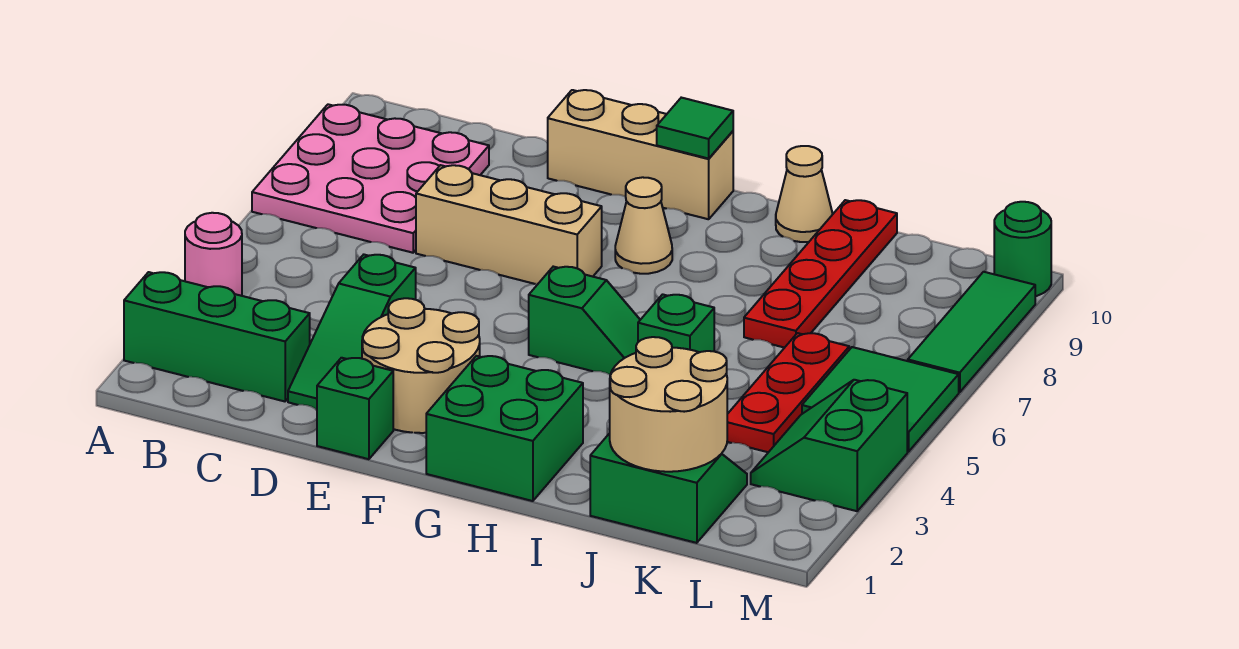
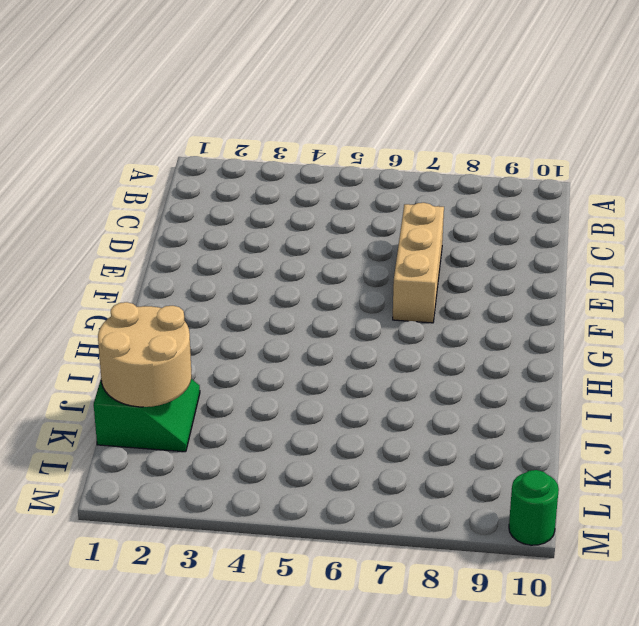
none -> green 1x3 brick [124,272,310,401]
none -> pink 1x1 round brick [185,213,242,296]
none -> pink 3x3 plate [252,104,489,253]

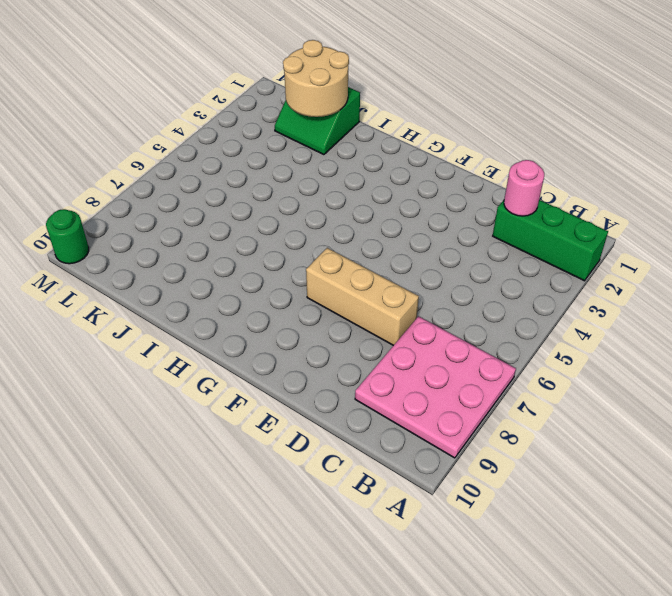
pink 1x1 round brick [504,160,544,216] -> pink 1x1 round brick moved to [185,213,242,296]
none -> green 1x3 slope [288,255,416,410]
none -> green 1x1 brick [317,358,393,459]
none -> tan 2x2 round brick [362,298,480,433]

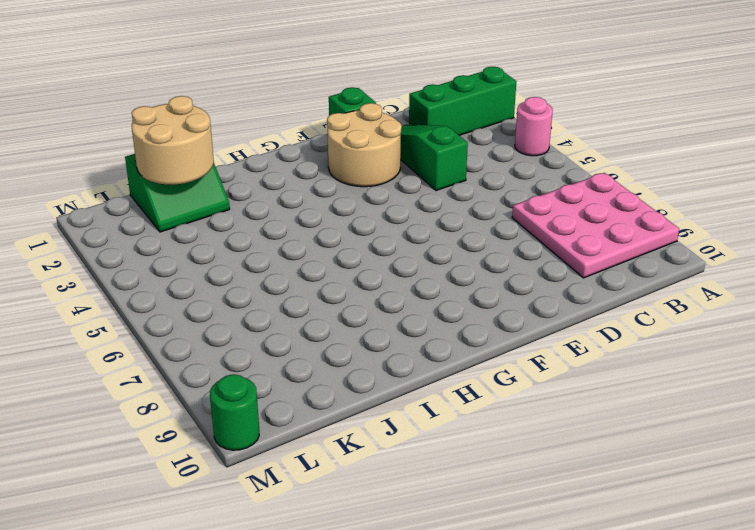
none -> tan 1x3 brick [416,165,602,284]
none -> tan 1x3 brick [548,90,733,219]
none -> green 2x2 brick [426,356,583,501]

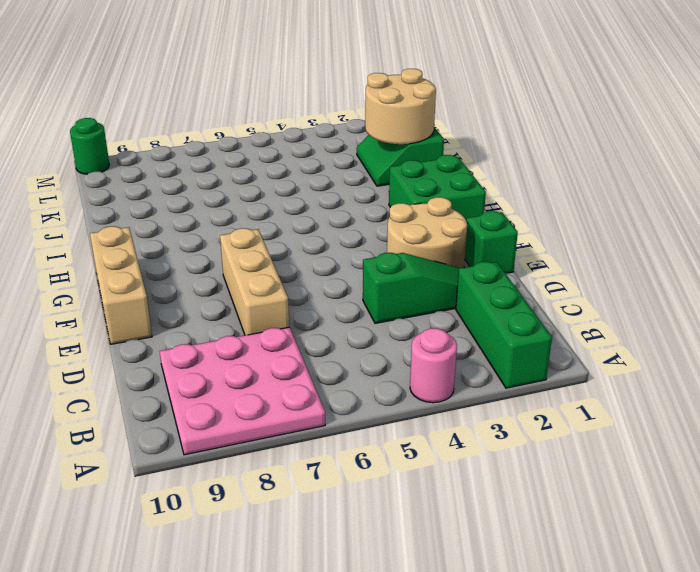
none -> green 1x2 slope [529,267,640,375]
none -> tan 1x1 cone [615,177,672,274]
none -> green 1x1 brick [638,294,714,352]

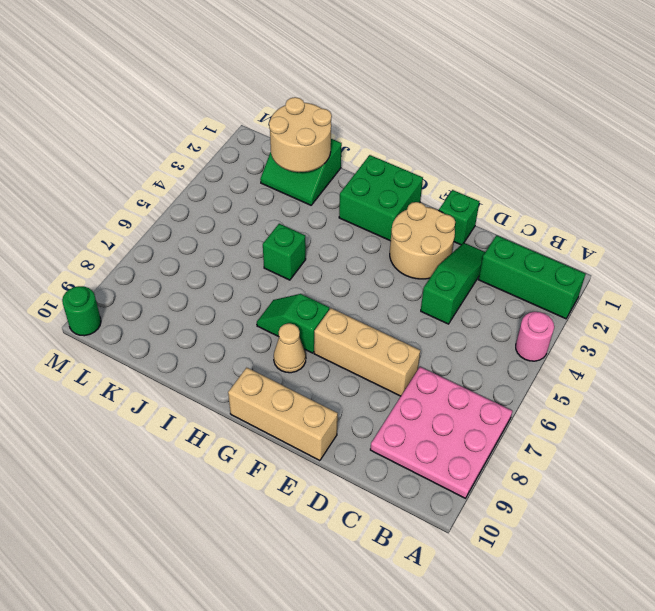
green 1x2 slope [257,294,329,353] -> green 1x2 slope moved to [529,267,640,375]
none -> tan 1x1 cone [776,146,833,242]
none -> red 1x4 plate [744,200,897,348]
none -> red 1x3 plate [727,333,849,452]

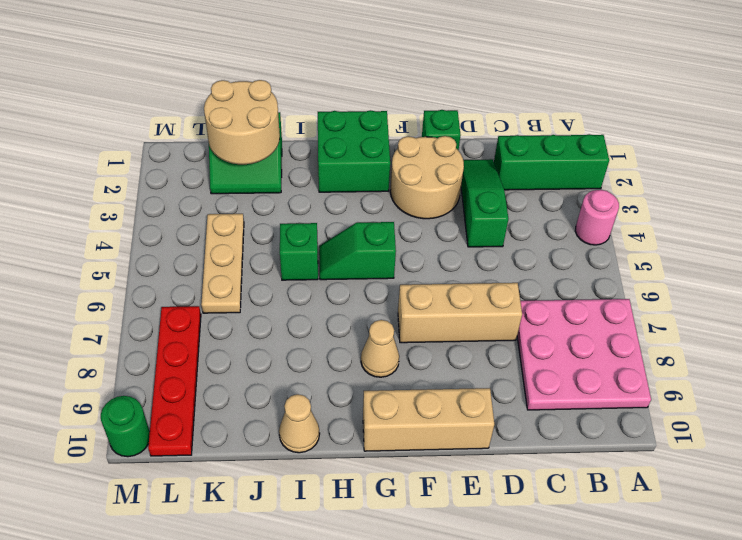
tan 1x3 plate [201,214,244,313] -> red 1x3 plate [727,333,849,452]
red 1x4 plate [148,306,201,456] -> red 1x4 plate moved to [744,200,897,348]
none -> green 2x2 slope [751,380,907,511]
none -> green 2x2 tile [802,347,959,452]
none -> green 1x3 tile [908,272,1035,392]

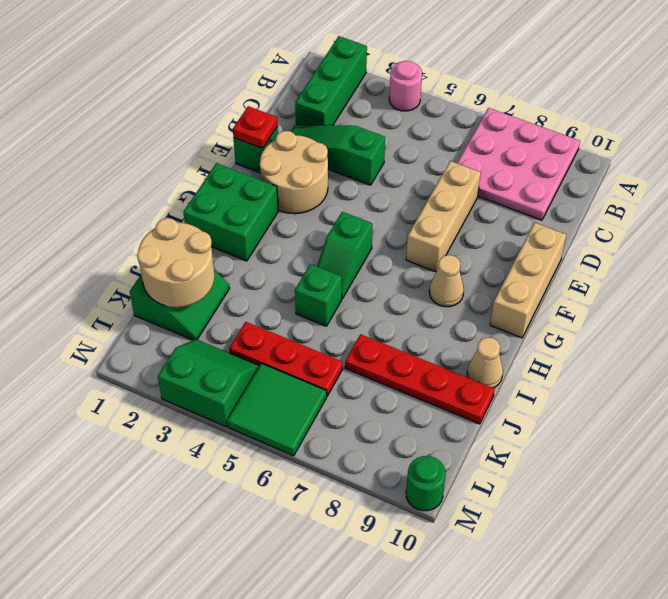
red 1x1 plate [233,106,278,148] -> none
none -> green 1x3 tile [908,272,1035,392]
none -> green 1x1 tile [657,98,733,159]

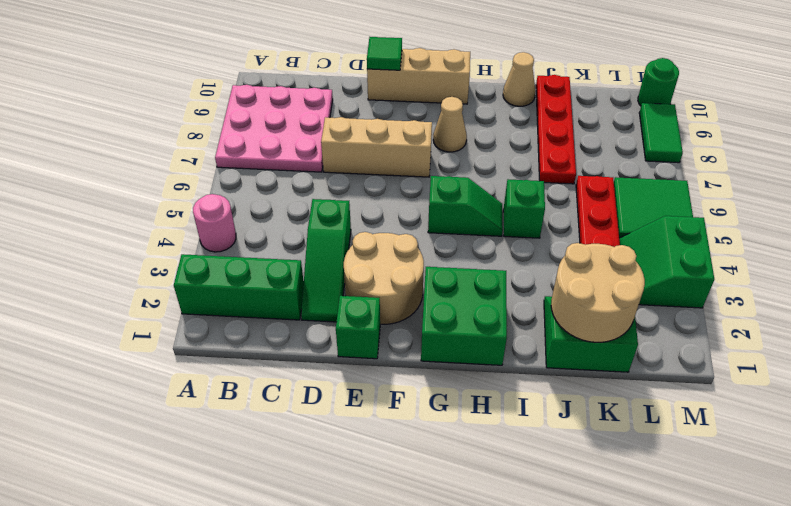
green 1x1 tile [367,37,402,70] -> green 1x1 tile moved to [657,98,733,159]
green 1x2 tile [639,103,683,163] -> green 1x3 tile [908,272,1035,392]

